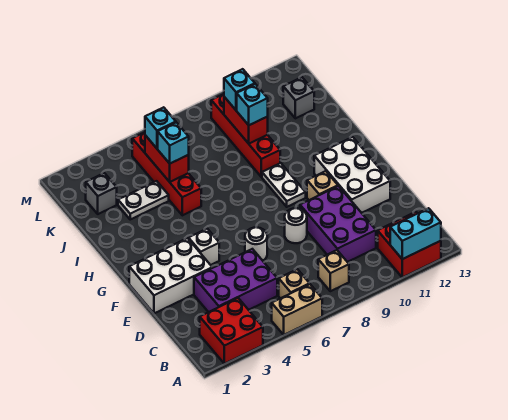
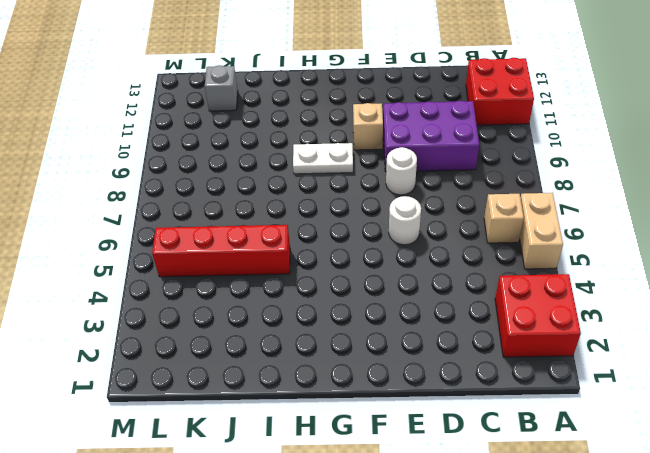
none -> tan 1x1 brick [318,250,349,291]
none -> purple 2x3 brick [194,249,277,312]
none -> white 2x3 brick [129,238,212,313]

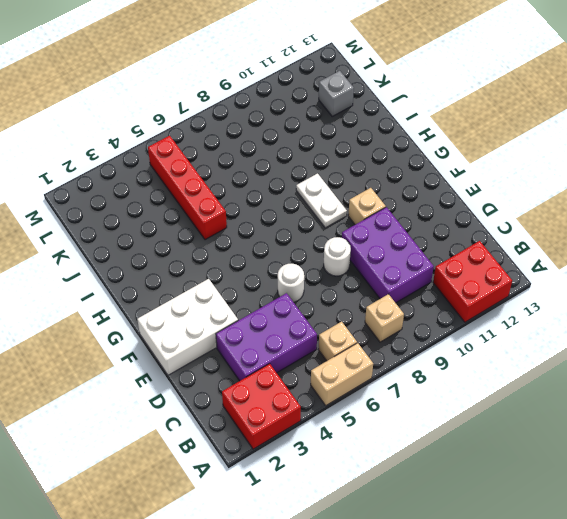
none -> white 2x3 brick [314,137,390,213]
none -> white 1x1 brick [189,229,219,265]
none -> red 1x4 brick [211,94,280,177]

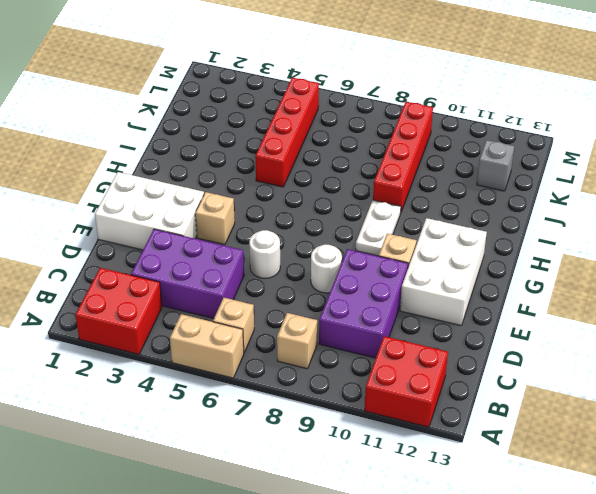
tan 1x1 brick [195,192,235,245] -> white 1x1 brick [189,229,219,265]
none -> white 1x2 plate [118,181,169,219]
none -> grey 1x1 brick [86,173,117,214]
none -> cyan 1x2 brick [390,208,441,259]

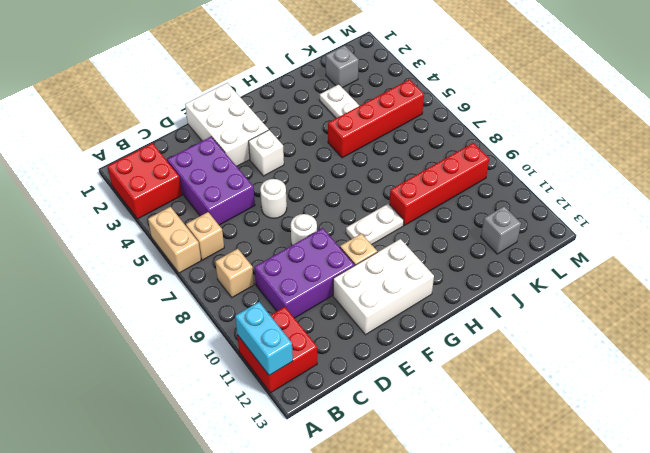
none -> red 1x2 brick [145,135,189,182]
none -> red 1x2 brick [224,97,268,144]
none -> cyan 1x1 brick [158,122,189,163]

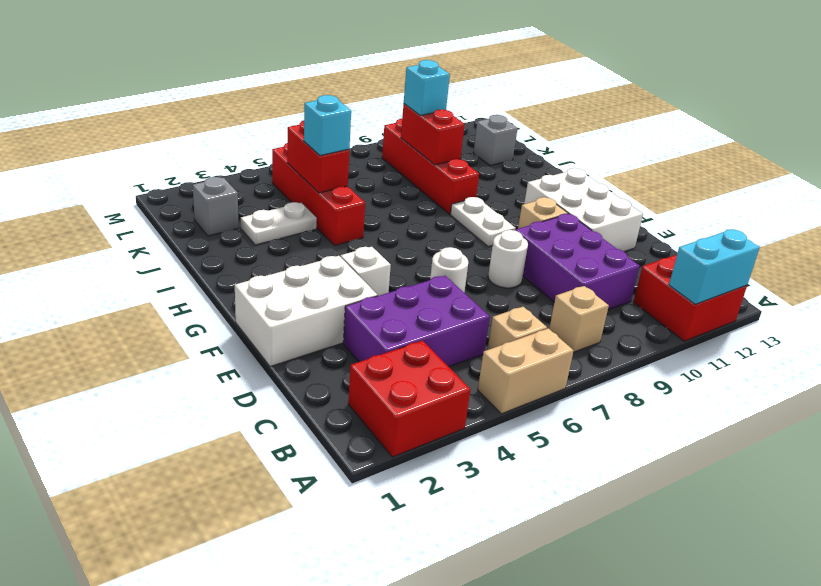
none -> cyan 1x1 brick [237,84,268,125]
none -> cyan 1x1 brick [145,107,176,149]

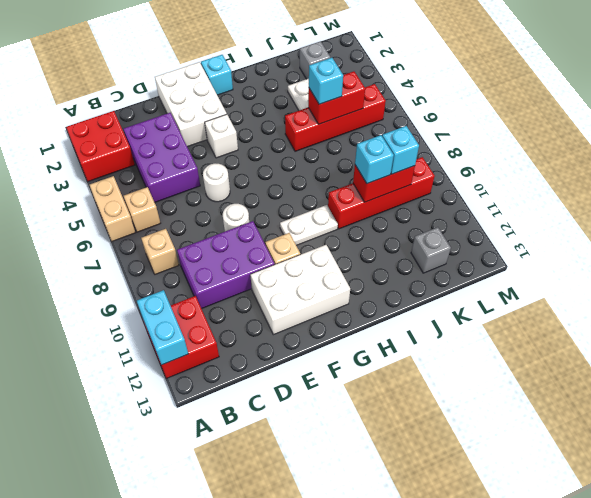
cyan 1x1 brick [201,55,233,95] -> cyan 1x1 brick moved to [145,107,176,149]

